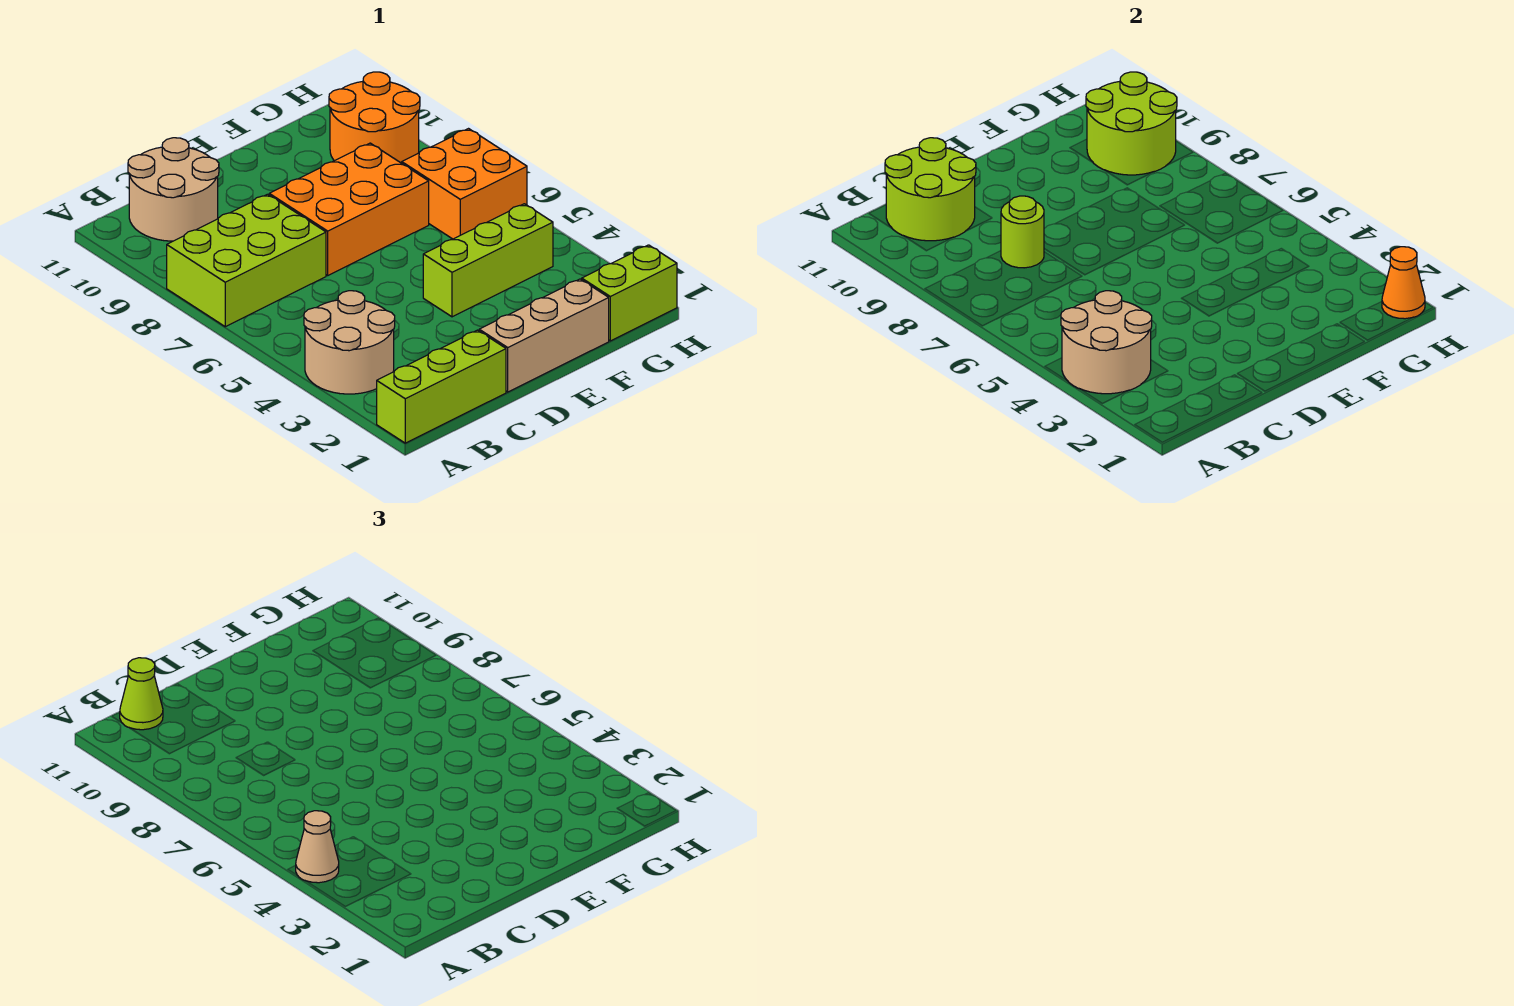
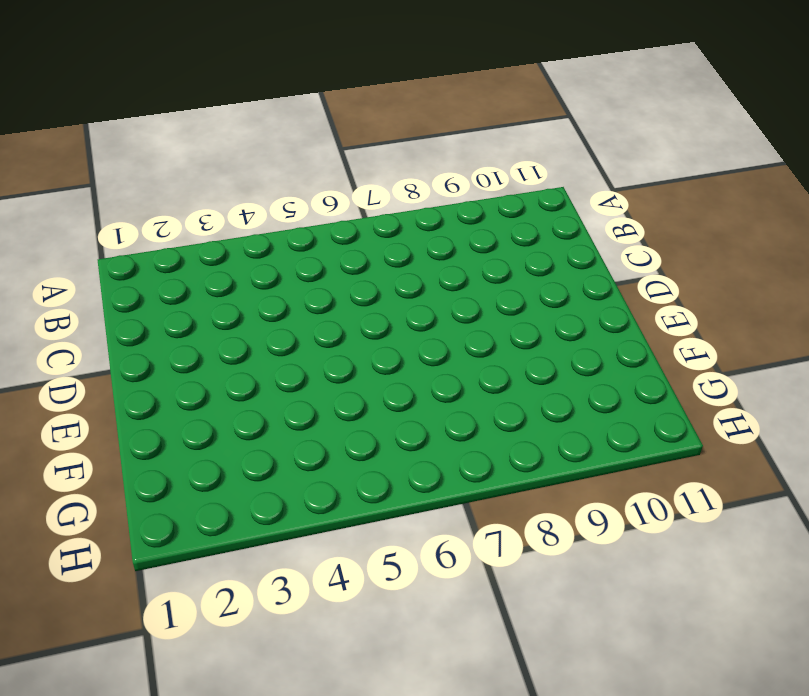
none -> lime 1x3 brick [377,330,506,443]
none -> tan 2x2 round brick [304,291,395,394]
none -> lime 2x3 brick [167,194,326,327]

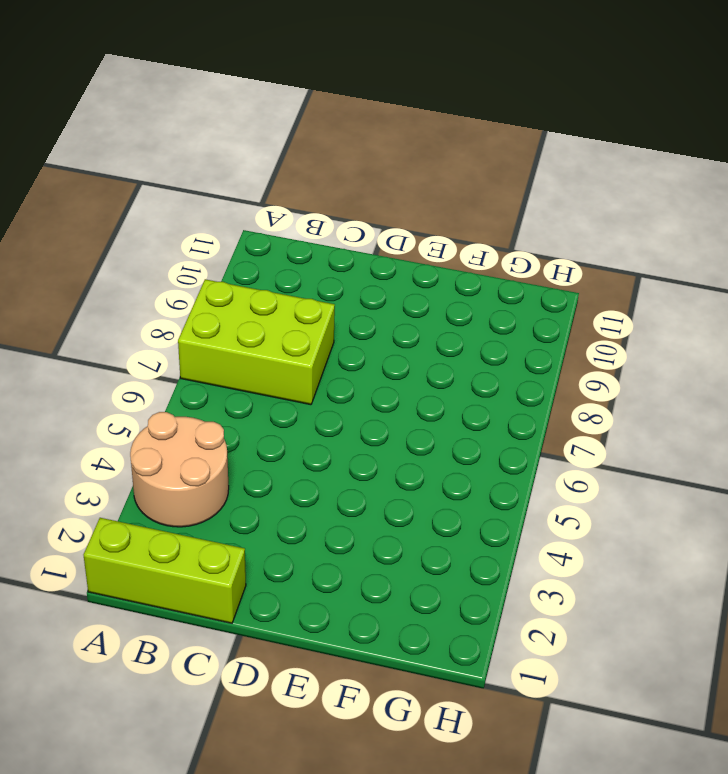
none -> tan 2x2 round brick [128,138,219,241]
none -> tan 1x3 brick [479,279,609,392]
none -> orange 2x3 brick [269,143,429,275]

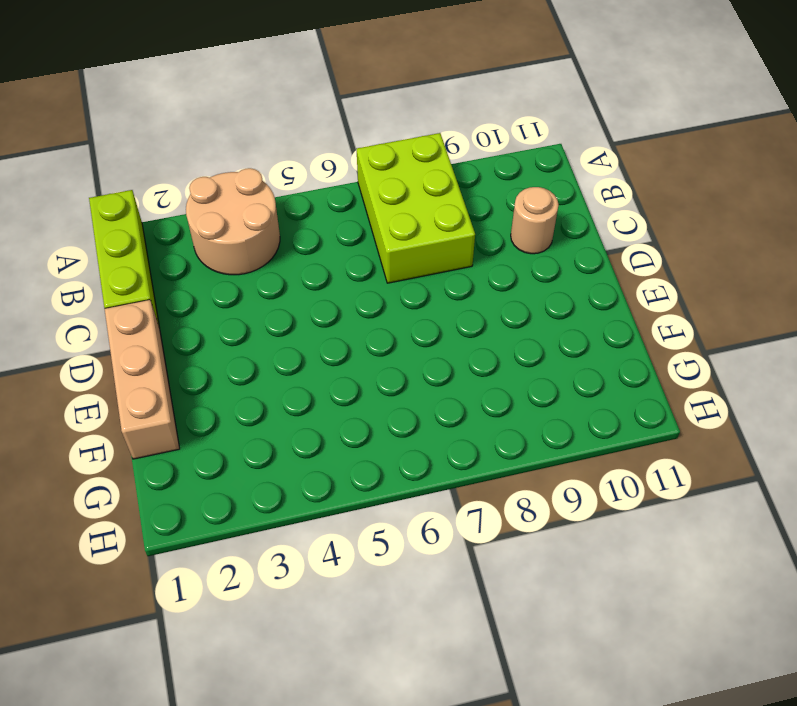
tan 1x1 round brick [511,187,559,254] -> tan 2x2 round brick [128,138,219,241]
none -> orange 2x3 brick [269,143,429,275]
none -> lime 1x3 brick [423,204,553,317]
none -> lime 1x2 brick [582,245,677,341]

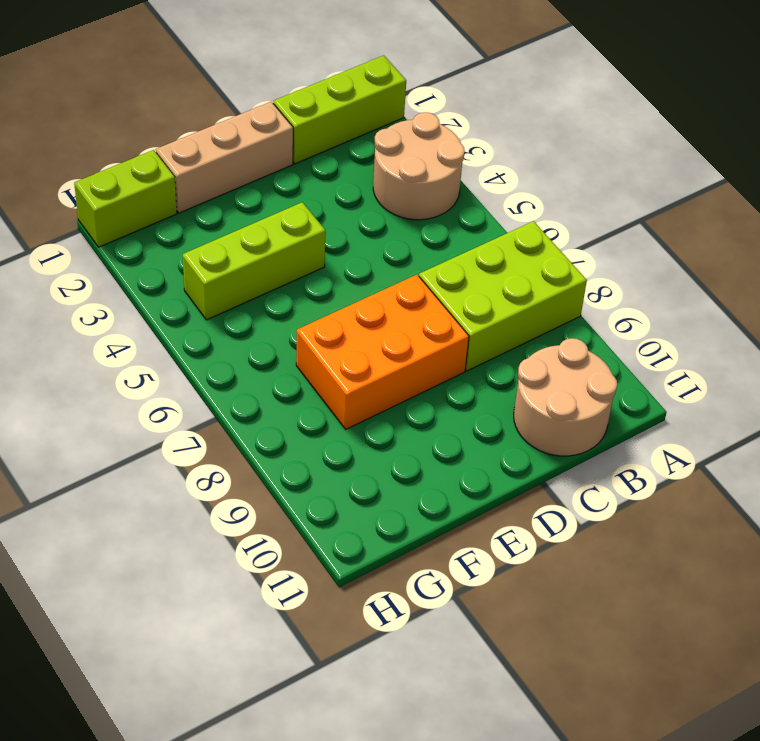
none -> orange 2x2 brick [402,129,527,239]
none -> orange 2x2 round brick [329,72,420,163]
none -> tan 2x2 round brick [1061,291,1152,394]

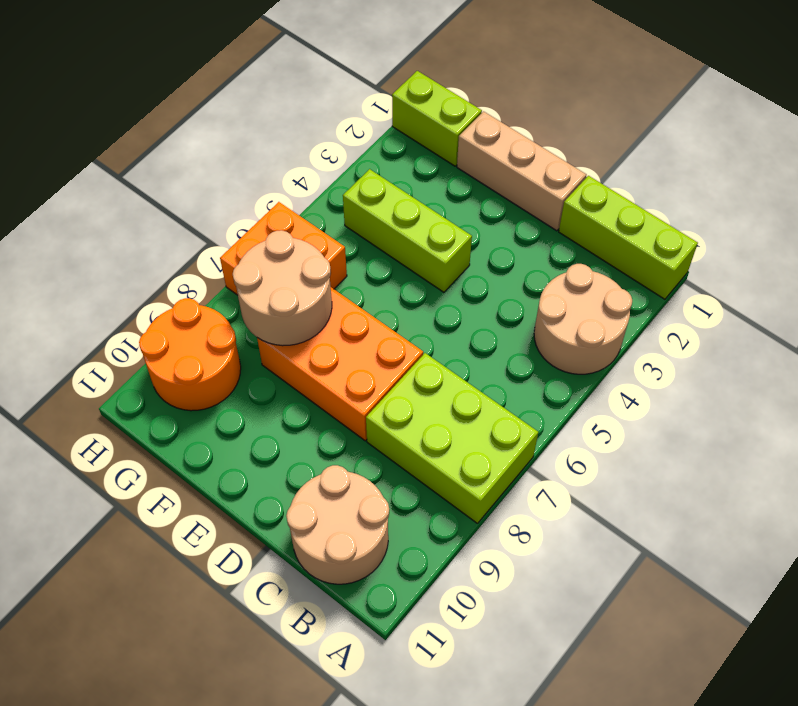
tan 2x2 round brick [233,230,332,346] -> tan 2x2 round brick moved to [1061,291,1152,394]
none -> lime 2x2 round brick [885,138,976,241]
none -> lime 1x1 round brick [1001,196,1044,268]
none -> lime 2x2 round brick [1086,72,1177,175]

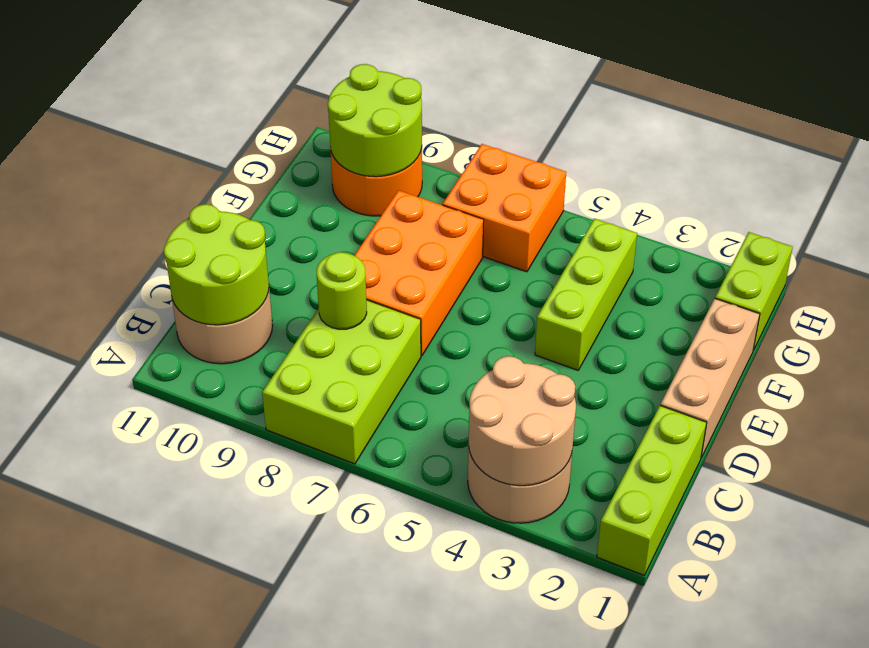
none -> orange 1x1 cone [1382,247,1425,319]
none -> tan 1x1 cone [296,811,339,883]
none -> lime 1x1 cone [120,658,163,730]

